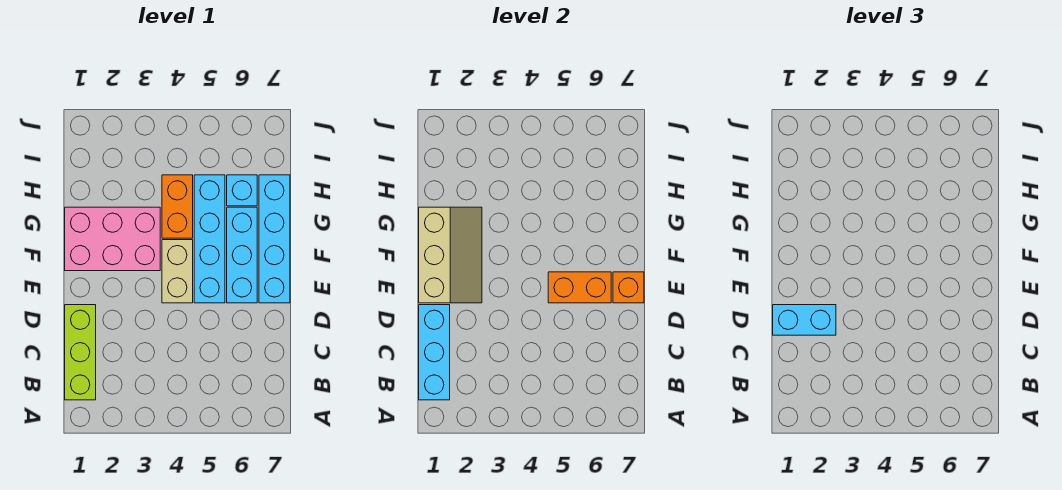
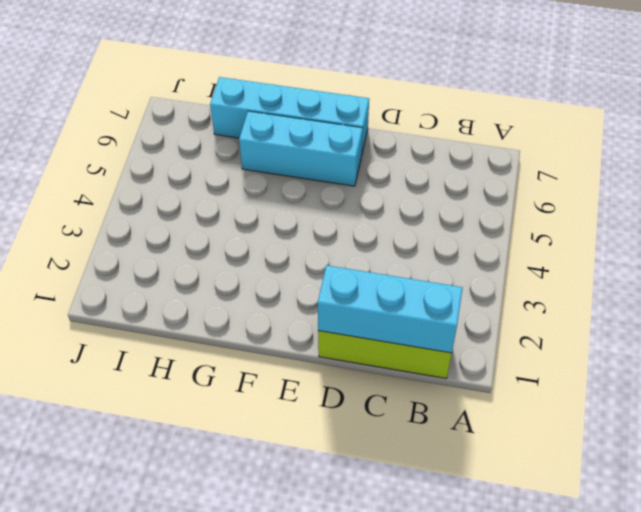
none -> tan 1x2 brick [162,240,193,303]
none -> cyan 1x4 brick [194,175,225,303]
none -> pink 2x3 brick [65,207,160,271]

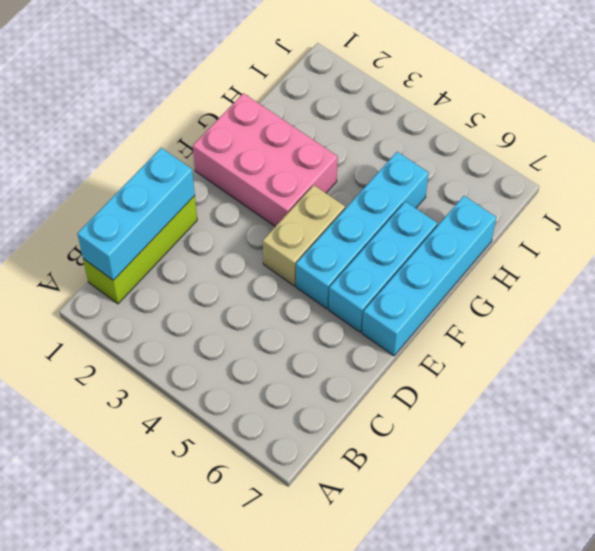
none -> orange 1x2 brick [162,175,193,238]
none -> cyan 1x1 brick [227,175,257,206]
none -> tan 2x3 slope [419,207,482,303]

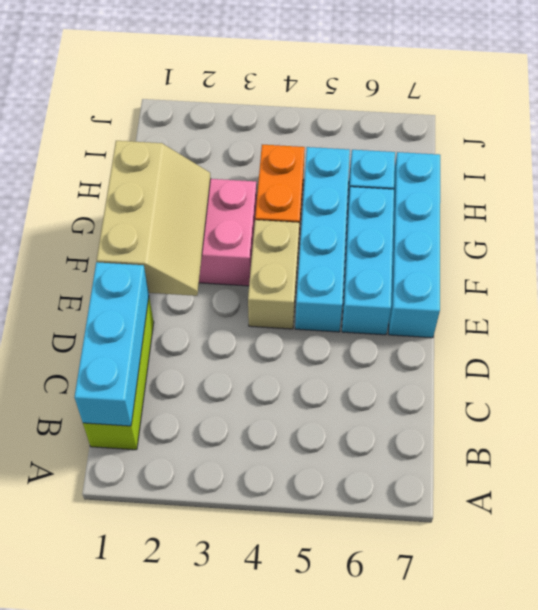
none -> orange 1x2 brick [548,272,611,303]
none -> orange 1x1 brick [613,272,644,303]
none -> cyan 1x2 brick [773,305,836,335]

